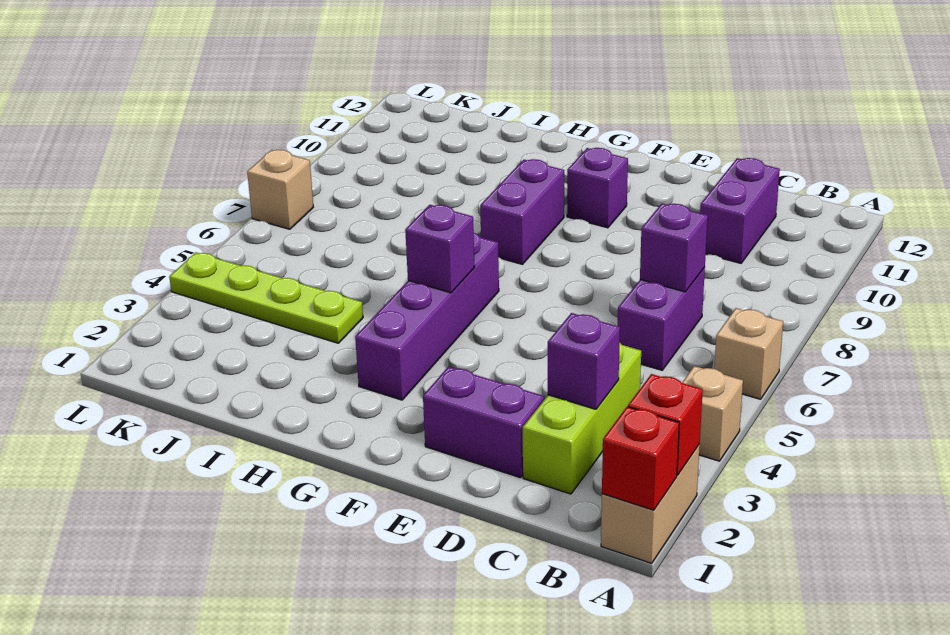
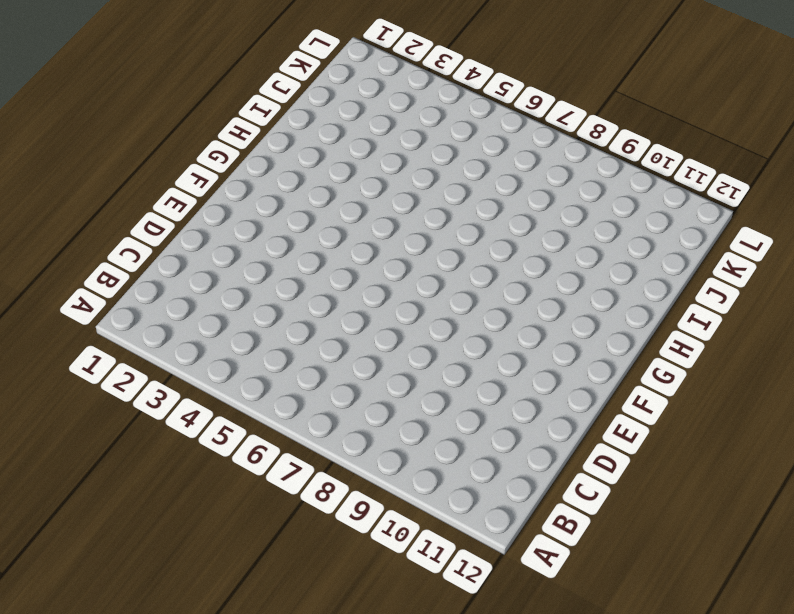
none -> tan 1x2 brick [601,444,700,563]
none -> tan 1x1 brick [682,366,743,461]
none -> tan 1x1 brick [714,308,783,399]

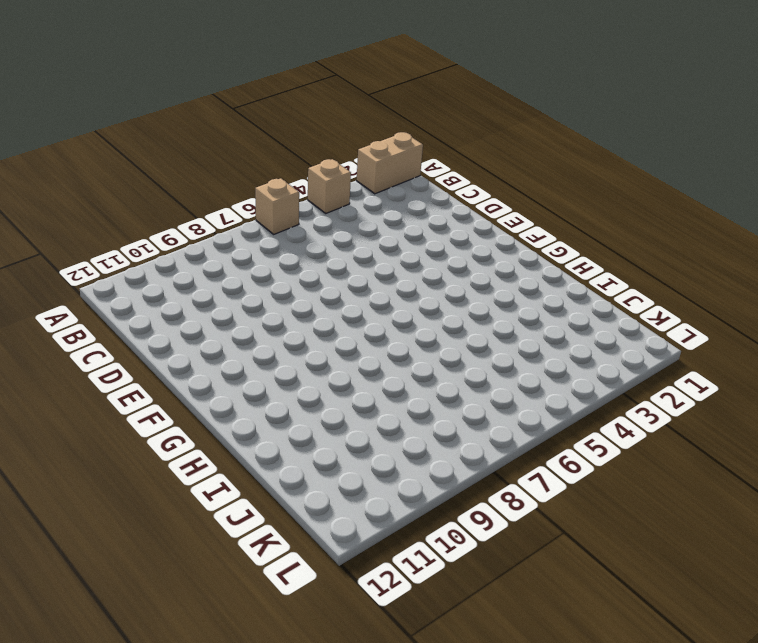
none -> lime 1x3 brick [523,343,641,494]
none -> purple 1x2 brick [618,267,705,370]
none -> purple 1x2 brick [700,158,780,263]

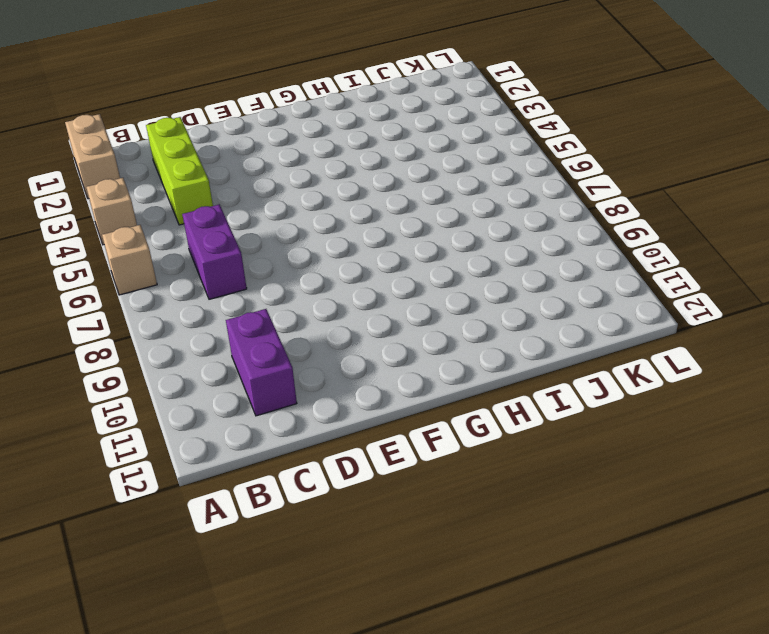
none -> purple 1x2 brick [423,367,544,478]
none -> purple 1x1 brick [567,148,628,228]
none -> purple 1x4 brick [355,233,499,400]

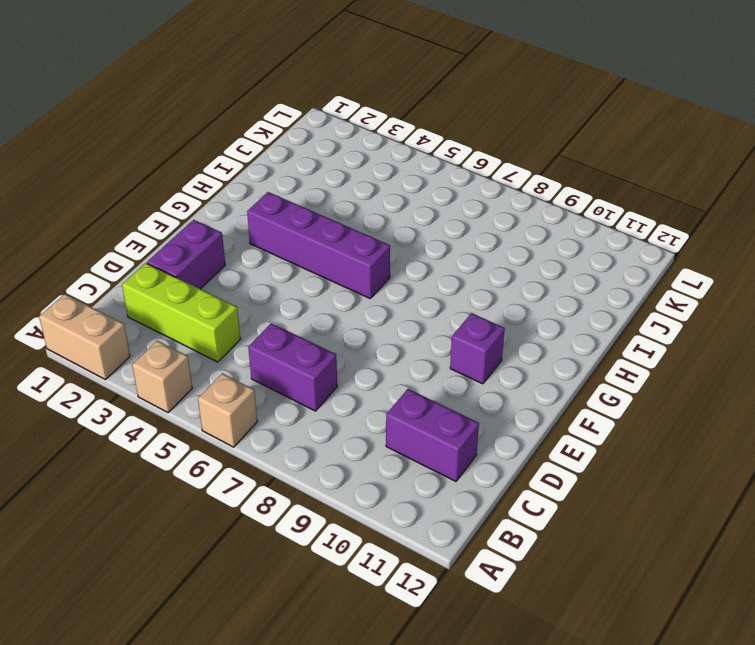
none -> purple 1x2 brick [480,159,564,264]
none -> lime 1x4 plate [169,252,363,343]
none -> tan 1x1 brick [247,150,313,229]

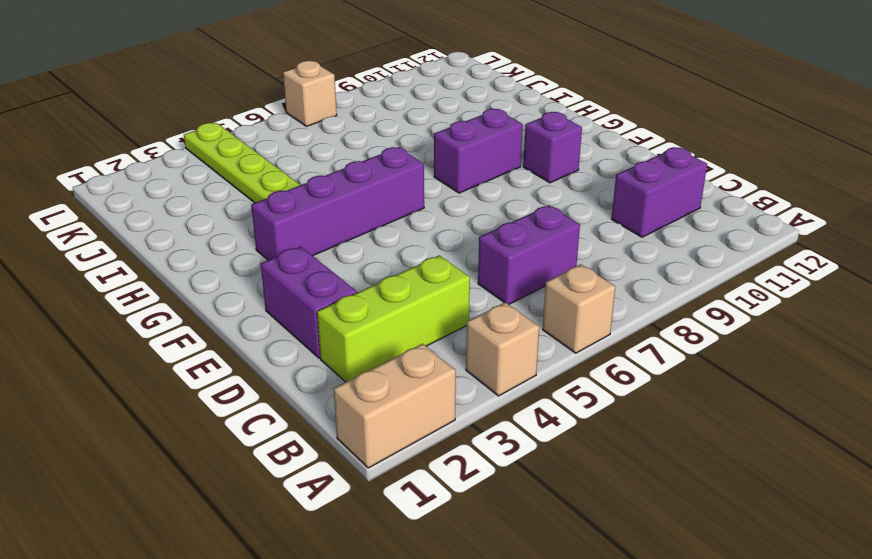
none -> red 1x1 brick [602,407,679,510]
none -> red 1x1 brick [628,374,703,475]
none -> purple 1x1 brick [548,313,620,409]

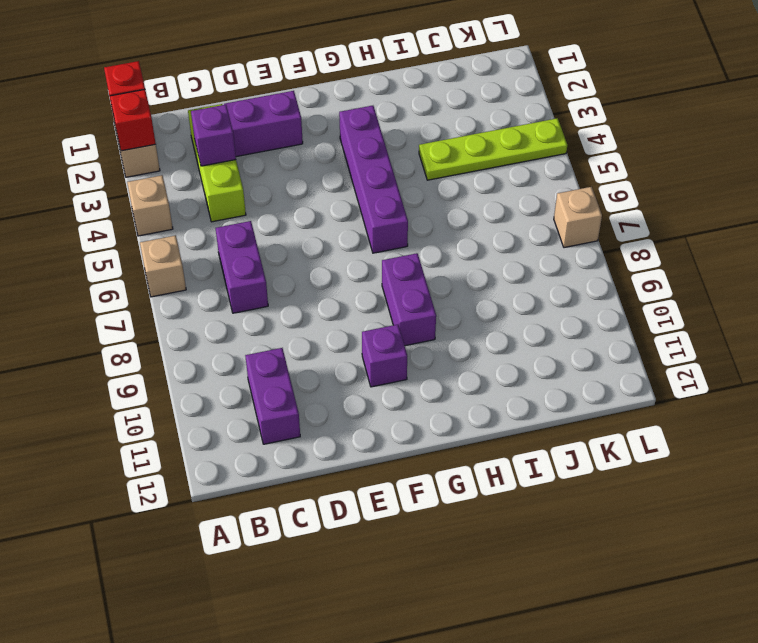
none -> purple 1x1 brick [640,203,708,292]
none -> purple 1x1 brick [405,205,475,293]

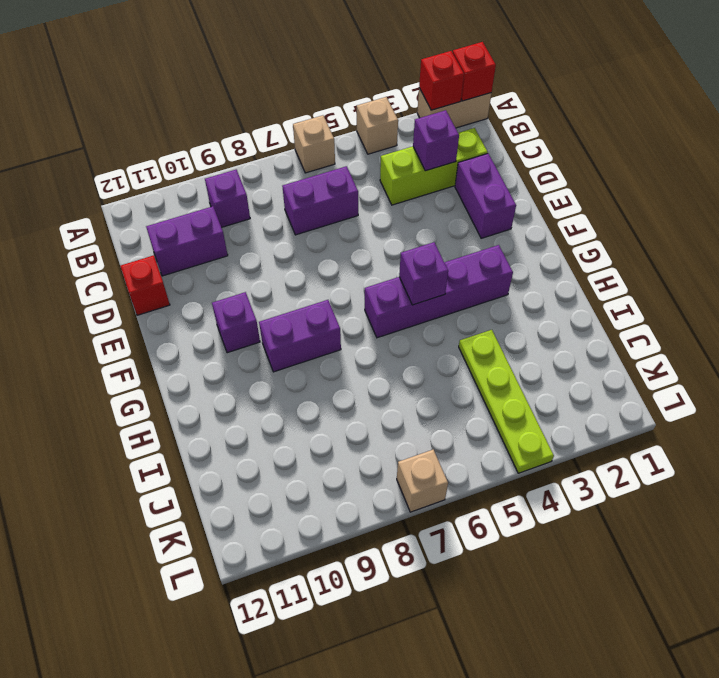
purple 1x1 brick [205,170,250,228] -> purple 1x1 brick moved to [640,203,708,292]
red 1x1 brick [120,255,170,315] -> none

